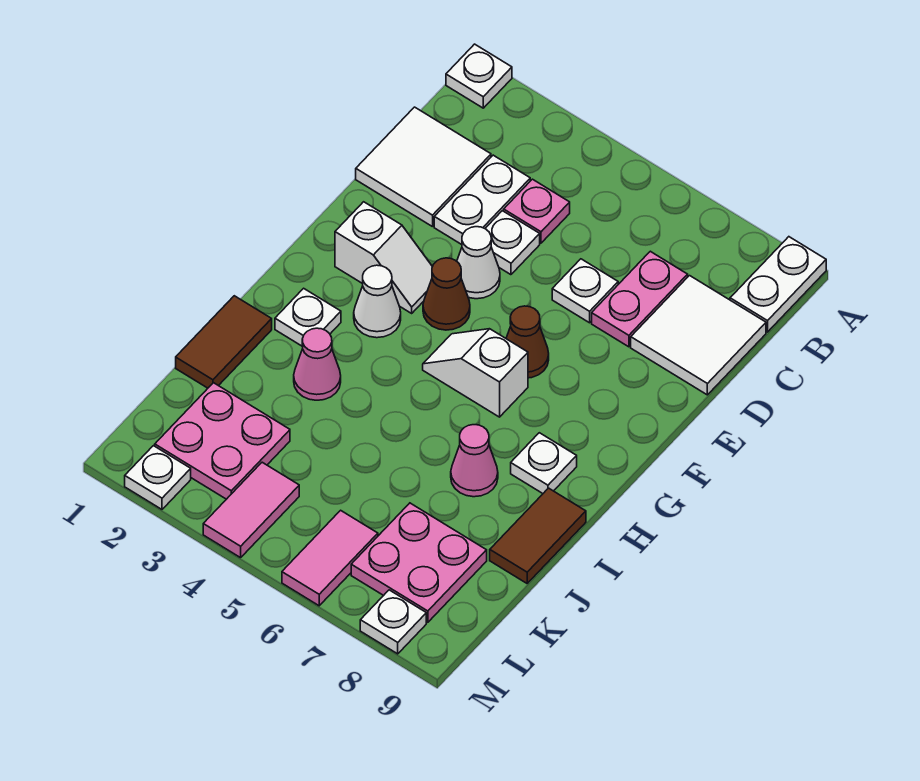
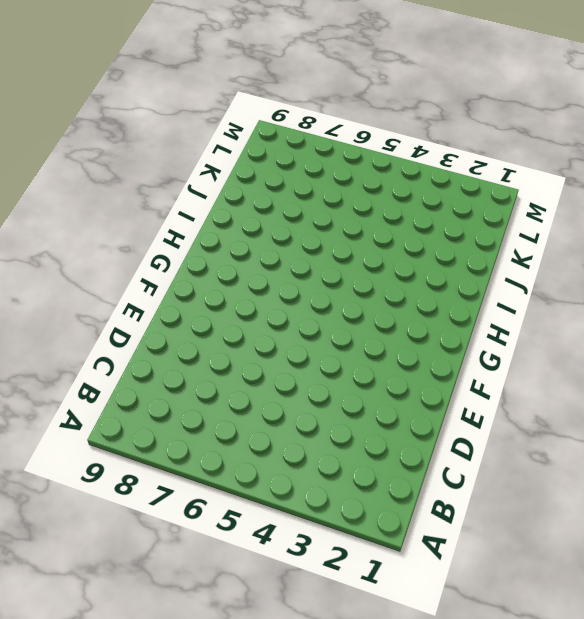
none -> white 1x1 plate [446,44,512,108]
none -> white 1x2 plate [730,237,826,332]
none -> white 2x2 tile [356,107,491,227]

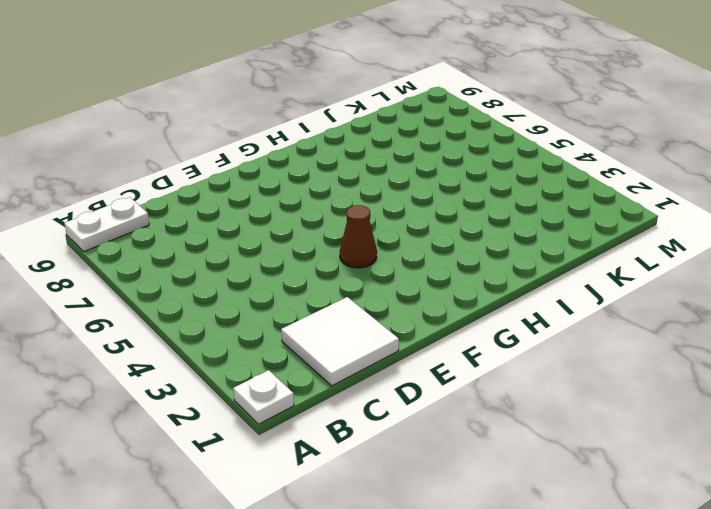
none -> white 1x2 plate [434,155,530,245]
none -> pink 1x1 plate [504,179,570,243]
none -> pink 1x2 plate [592,251,688,347]

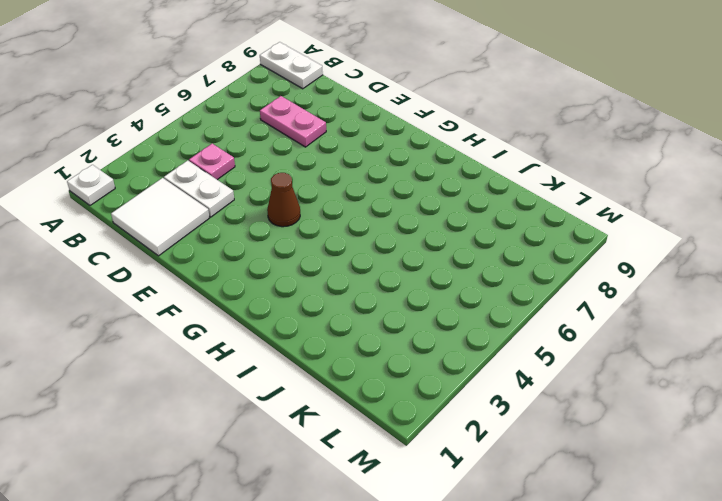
none -> white 2x2 tile [631,276,766,395]
none -> white 1x1 plate [485,211,540,275]
none -> white 1x1 plate [552,259,618,323]

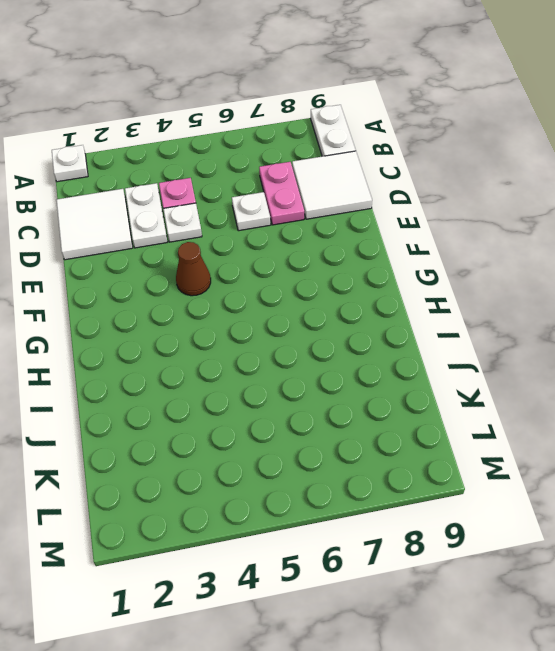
none -> white 1x1 cone [457,227,500,299]
none -> white 1x2 slope [335,202,432,313]
none -> brown 1x1 cone [506,306,549,378]

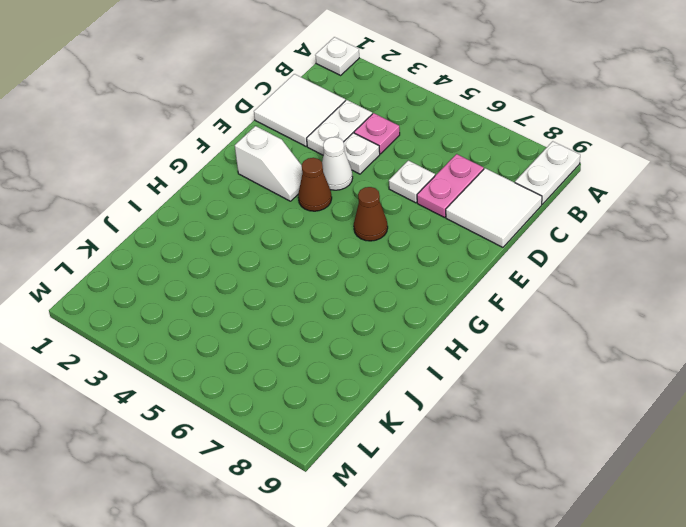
none -> white 1x1 cone [354,265,401,338]
none -> white 1x2 slope [423,329,528,417]
none -> white 1x1 plate [275,288,341,347]

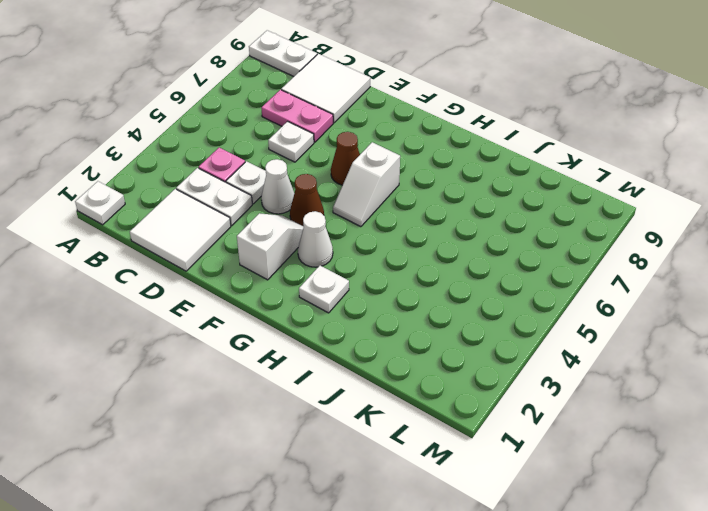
none -> white 1x1 plate [511,433,577,493]
none -> brown 1x2 tile [176,296,272,388]
none -> pink 1x1 cone [294,328,341,400]

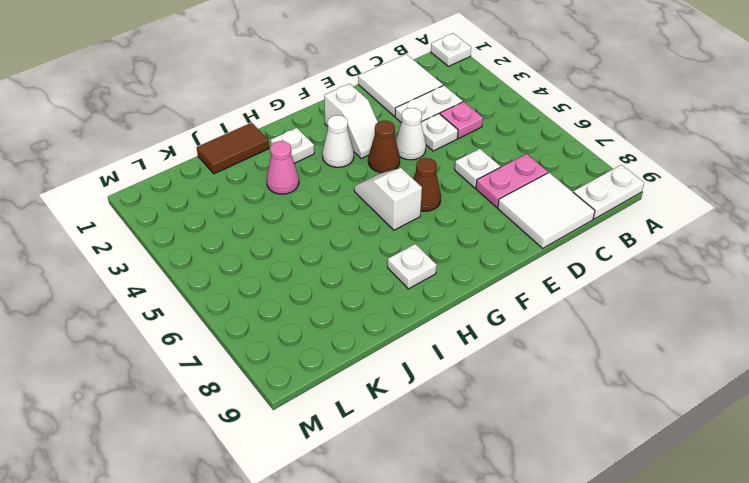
none -> pink 1x1 cone [451,425,498,497]
none -> brown 1x2 tile [490,488,586,583]
none -> pink 2x2 plate [155,383,290,499]

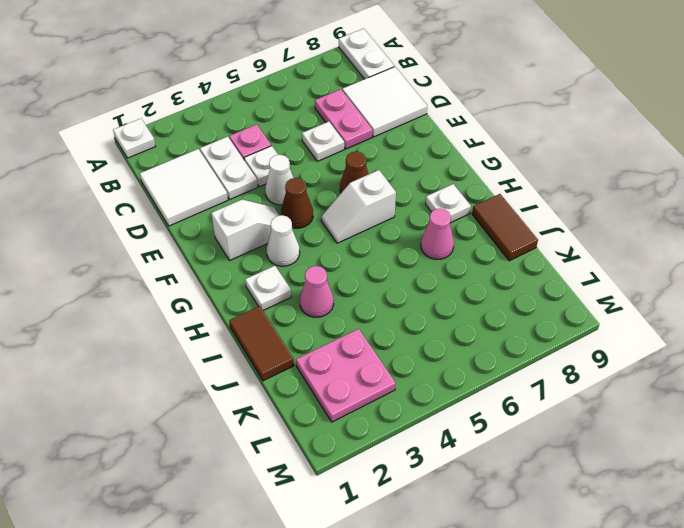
none -> pink 2x2 plate [351,503,487,622]
none -> pink 1x2 tile [203,462,299,558]
none -> pink 1x2 tile [282,510,378,606]

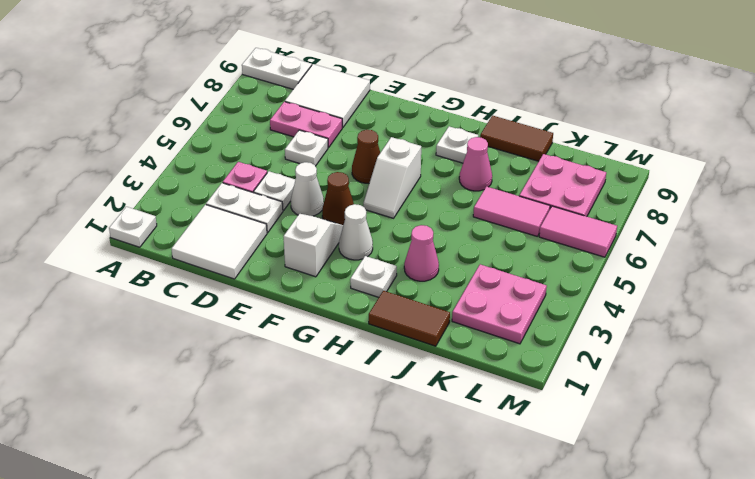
pink 1x2 tile [473,186,550,237] -> pink 1x2 tile moved to [203,462,299,558]
none -> white 1x1 plate [125,446,191,509]
none -> white 1x1 plate [360,590,426,654]

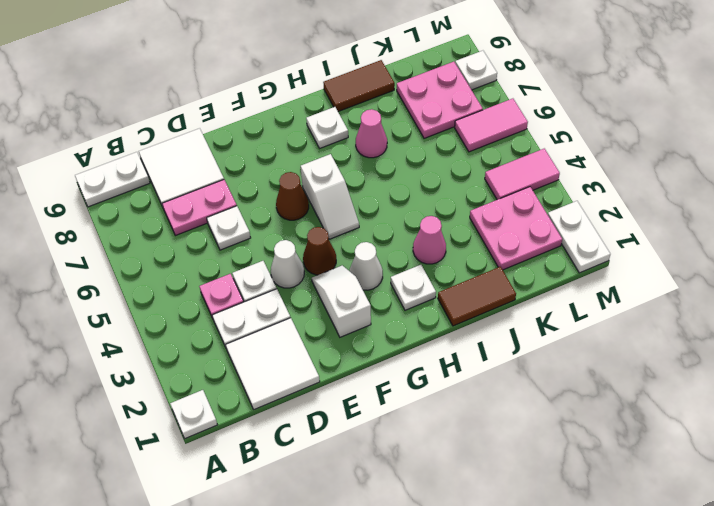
white 1x2 plate [548,201,610,273] -> white 1x1 plate [125,446,191,509]

